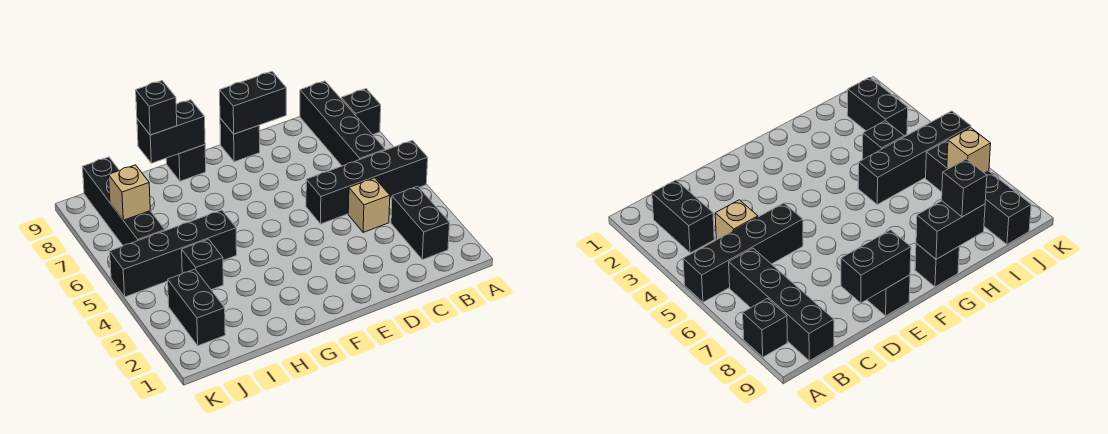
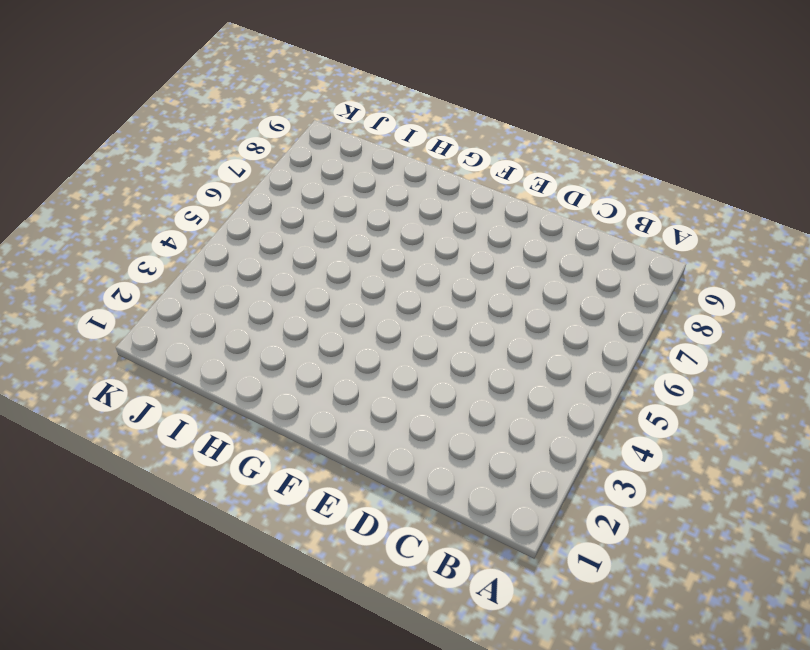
none -> black 1x4 brick [306,140,428,224]
none -> black 1x1 brick [341,89,381,135]
none -> black 1x2 brick [391,186,450,260]

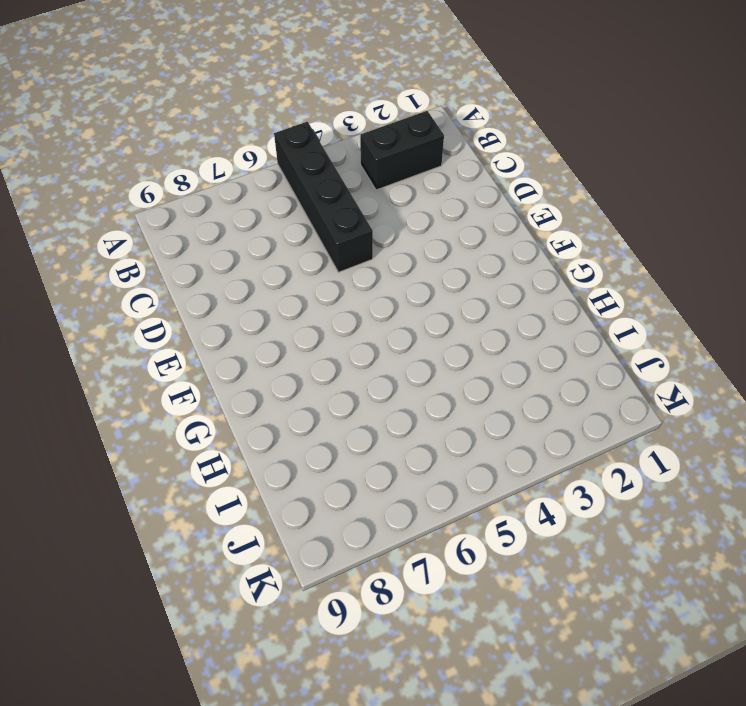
none -> black 1x1 brick [341,89,381,135]
none -> black 1x4 brick [300,81,385,166]
none -> tan 1x1 brick [348,178,390,232]

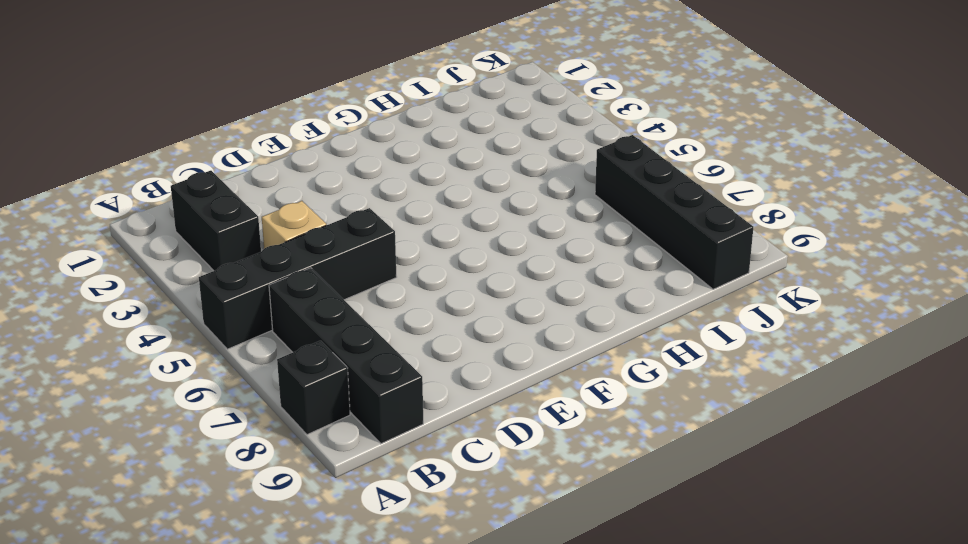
none -> black 1x1 brick [220,118,260,162]
none -> black 1x1 brick [166,145,206,181]
none -> black 1x4 brick [110,210,237,297]

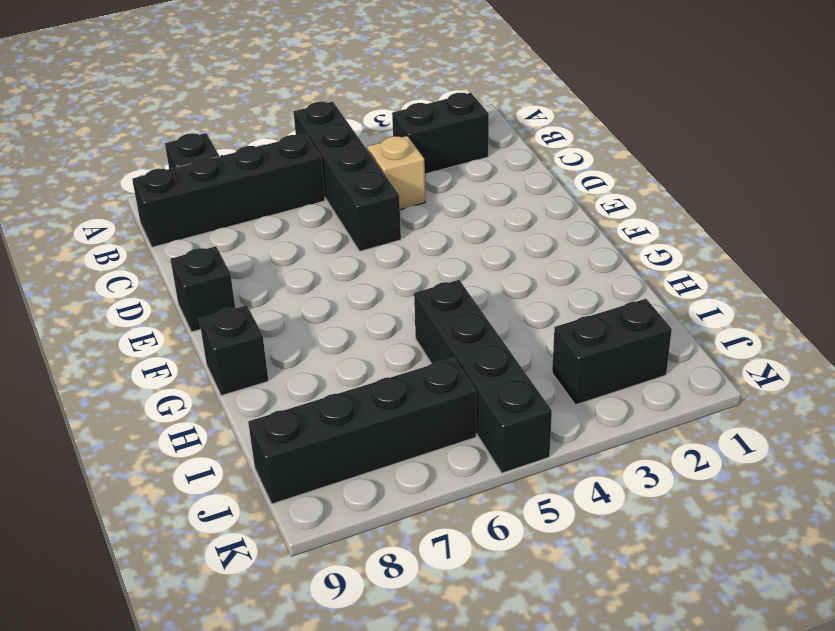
none -> black 1x1 brick [182,239,223,290]
none -> black 1x2 brick [220,72,286,134]
none -> black 1x2 brick [137,100,205,163]

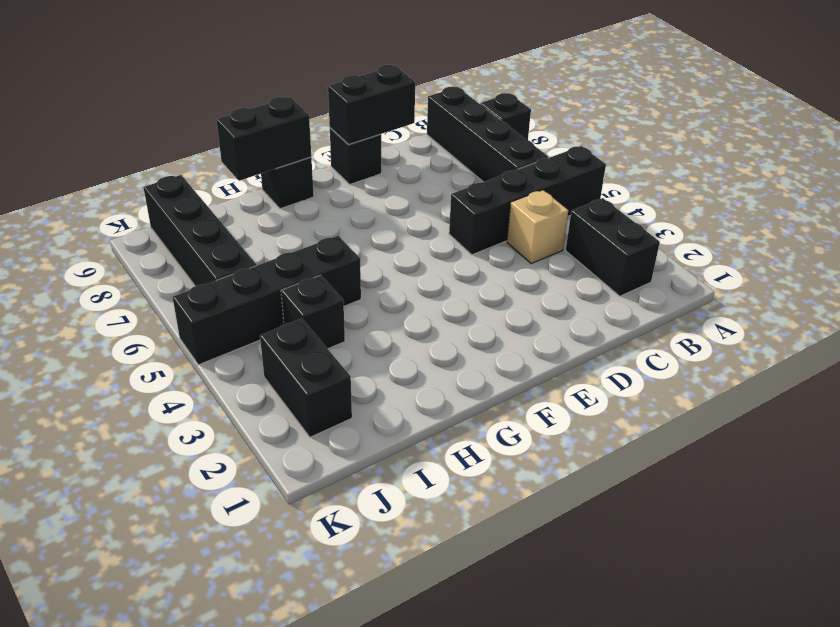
none -> tan 1x1 brick [109,165,150,220]
none -> black 1x1 brick [136,81,177,135]

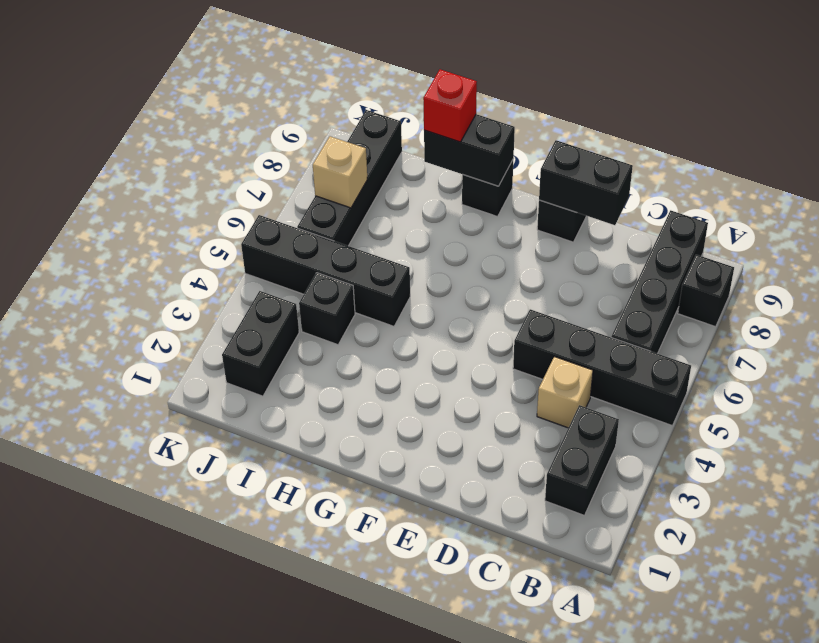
red 1x1 brick [423,69,477,142] -> black 1x1 brick [136,81,177,135]

